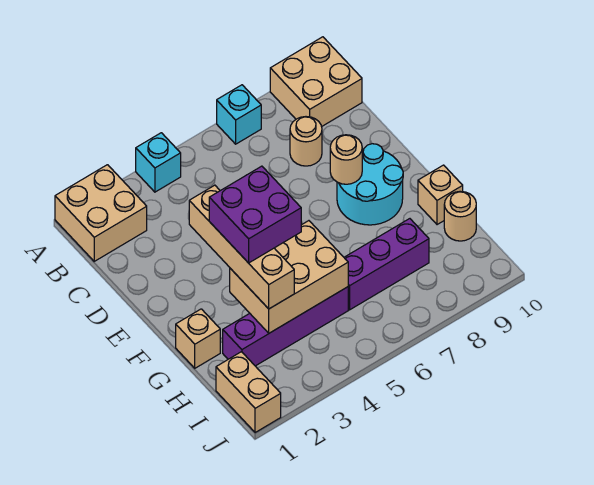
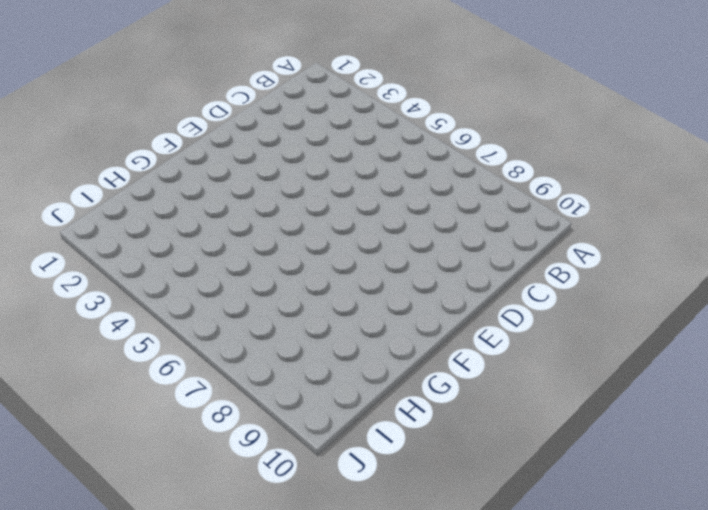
none -> tan 2x2 brick [55,165,147,261]
none -> cyan 1x1 brick [136,133,181,192]
none -> cyan 1x1 brick [217,85,261,144]

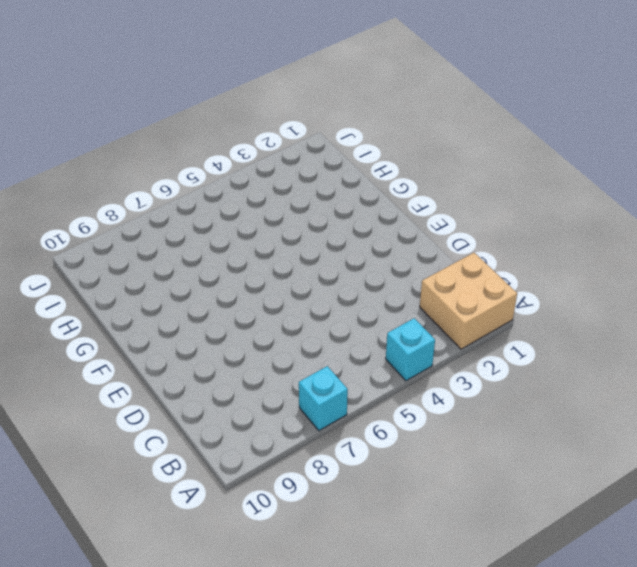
none -> tan 2x2 brick [270,37,362,127]
none -> tan 1x1 round brick [290,117,322,166]
none -> cyan 2x2 round brick [337,144,403,225]

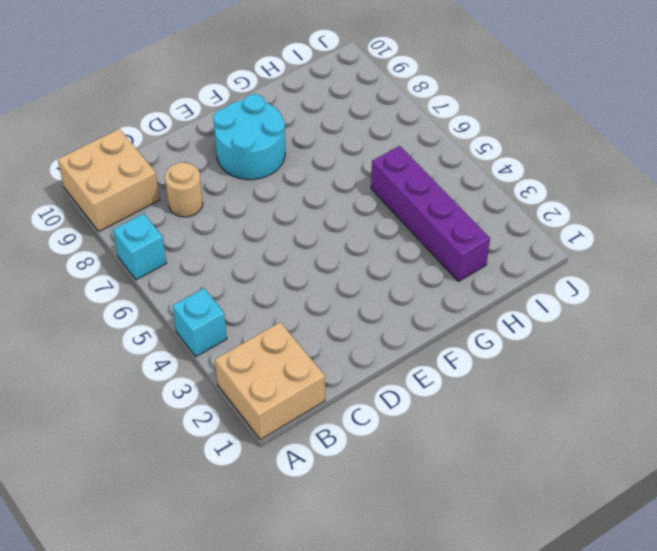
none -> tan 1x1 brick [176,309,220,368]
none -> tan 1x1 brick [418,165,463,225]
none -> purple 1x3 brick [344,219,429,310]

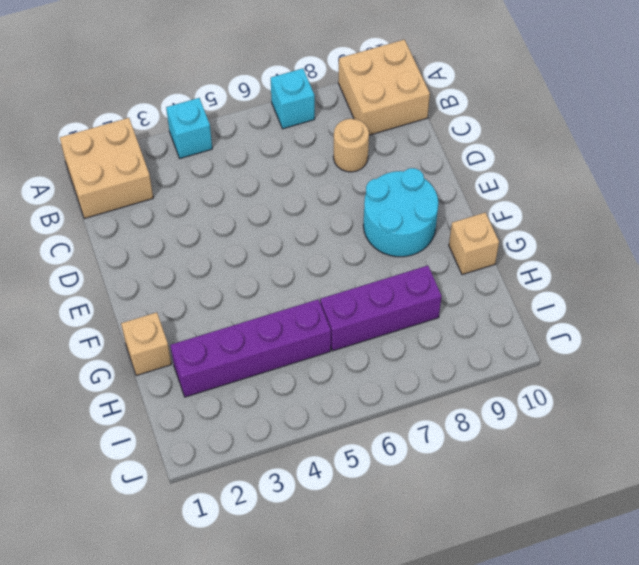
none -> tan 1x1 round brick [444,191,476,241]
none -> tan 1x2 brick [216,352,281,433]
none -> tan 1x1 round brick [330,135,362,184]

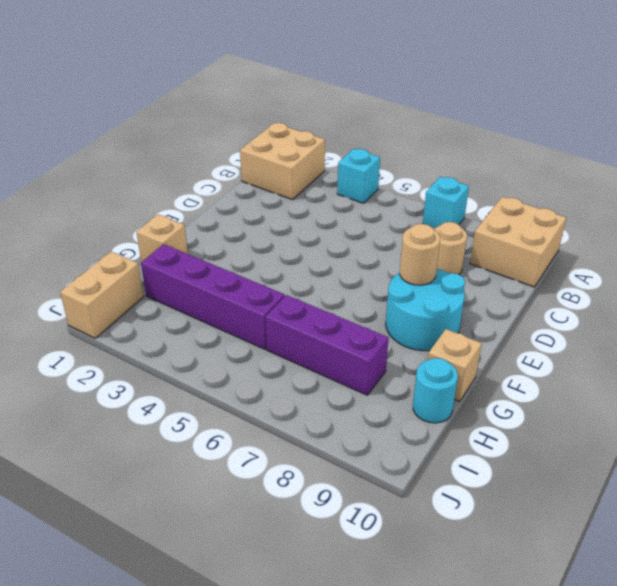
cyan 1x1 round brick [413,358,458,423] -> tan 1x1 round brick [444,191,476,241]
none -> tan 2x3 brick [230,221,348,333]
none -> tan 1x4 brick [189,185,294,309]
none -> purple 2x2 brick [209,166,301,263]

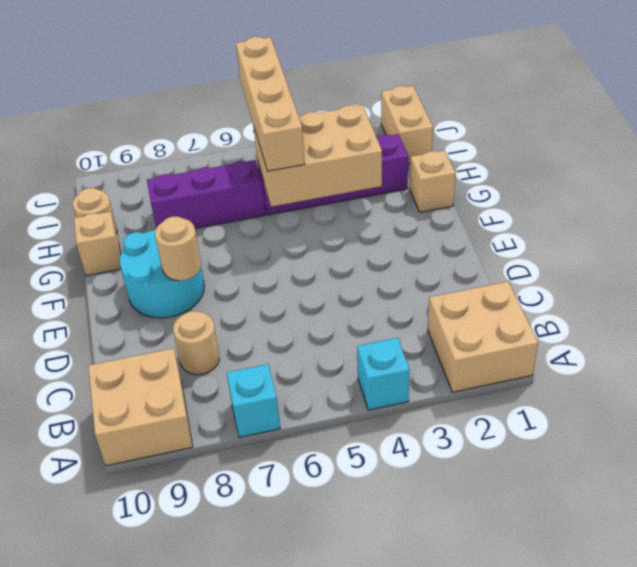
tan 1x4 brick [236,37,305,171] -> tan 1x4 brick moved to [189,185,294,309]
none -> purple 2x2 brick [209,166,301,263]

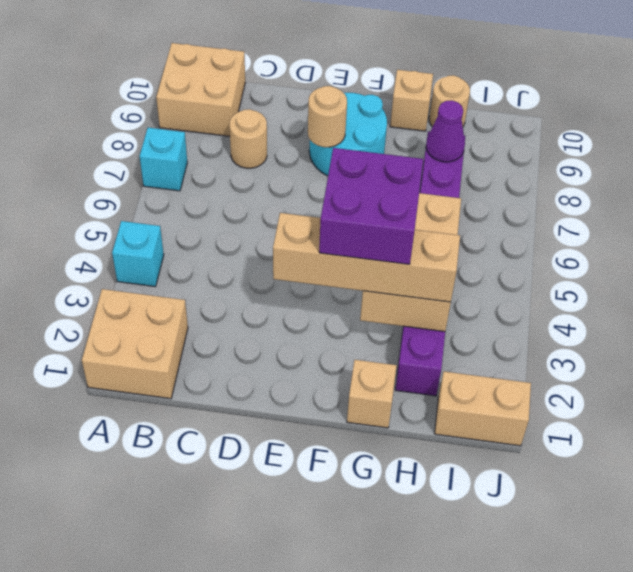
purple 1x1 cone [426,100,465,162] -> none

